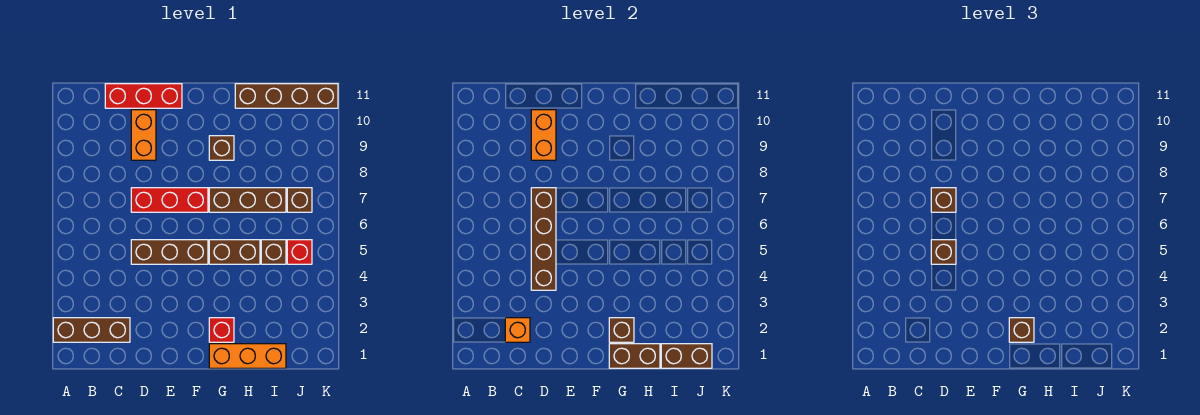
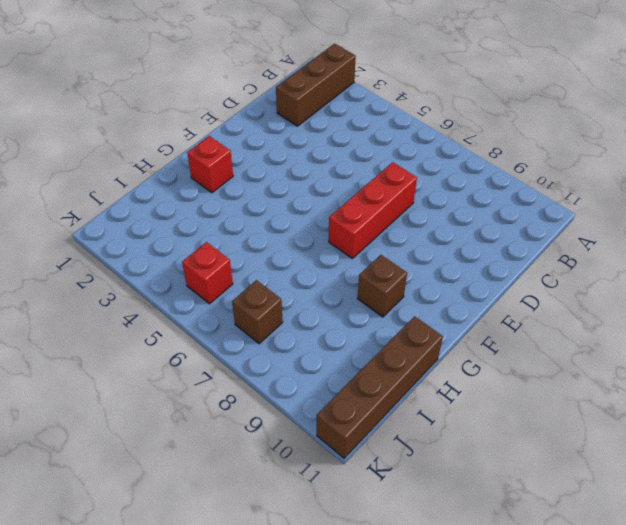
none -> red 1x3 brick [105,84,182,108]
none -> brown 1x3 brick [131,240,208,264]
none -> orange 1x2 brick [131,110,156,160]

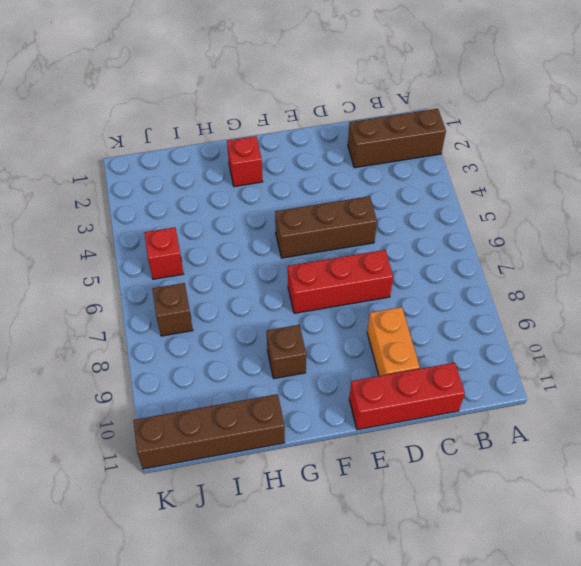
none -> orange 1x3 brick [209,344,286,368]
none -> brown 1x2 brick [209,240,260,264]
none -> brown 1x3 brick [209,188,286,212]

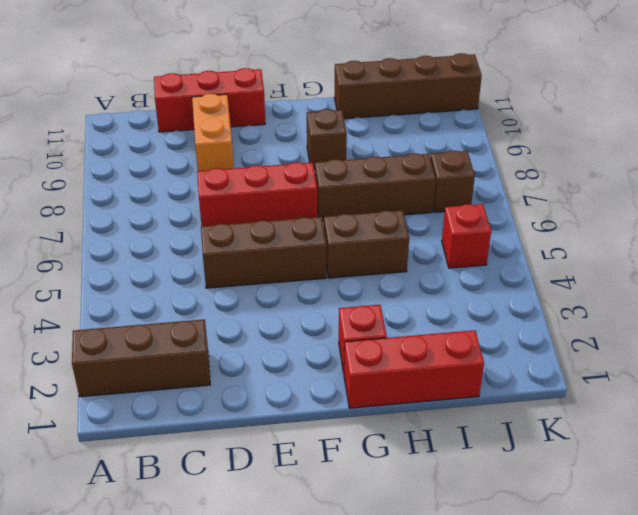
red 1x3 brick [344,330,484,408] -> orange 1x3 brick [209,344,286,368]
none -> brown 1x1 brick [261,240,286,264]
none -> orange 1x1 brick [505,318,530,342]
none -> brown 1x4 brick [531,188,556,290]

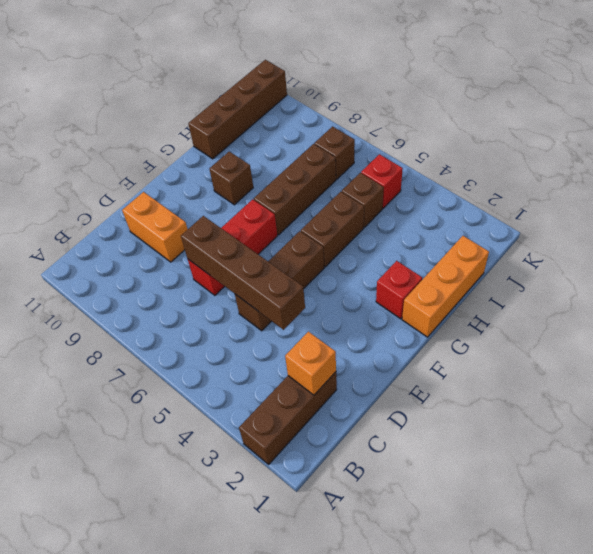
none -> red 1x3 brick [105,84,182,108]
none -> orange 1x2 brick [531,110,556,160]
none -> brown 1x2 brick [609,344,660,368]

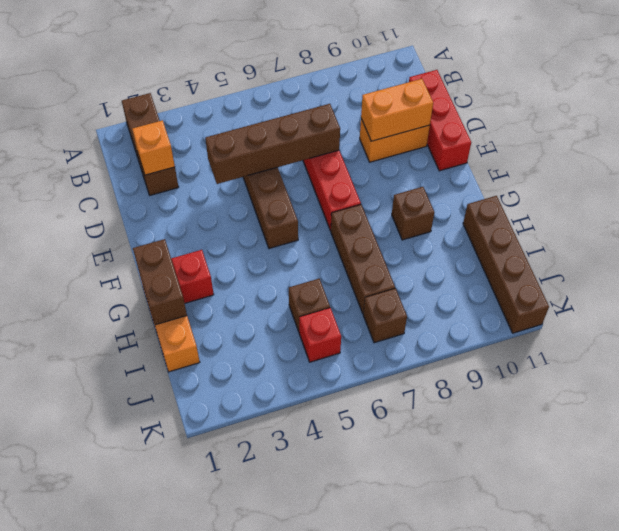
none -> brown 1x2 brick [209,240,260,264]
none -> brown 1x1 brick [609,318,634,342]
none -> brown 1x2 brick [661,344,712,368]

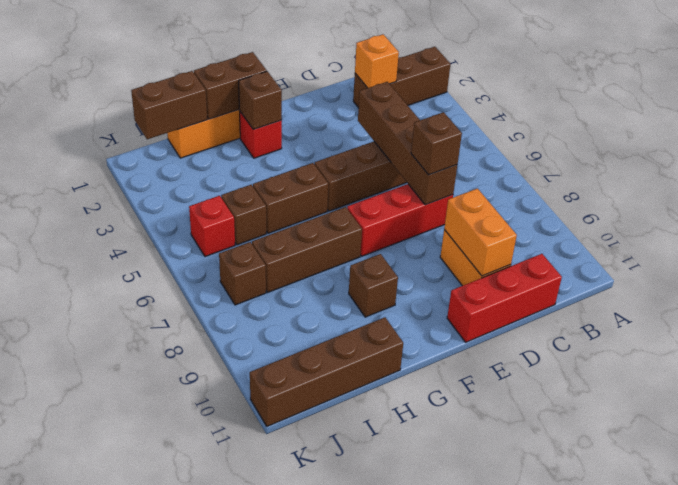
none -> brown 1x1 brick [931,240,956,264]
none -> brown 1x1 brick [1009,318,1034,342]

